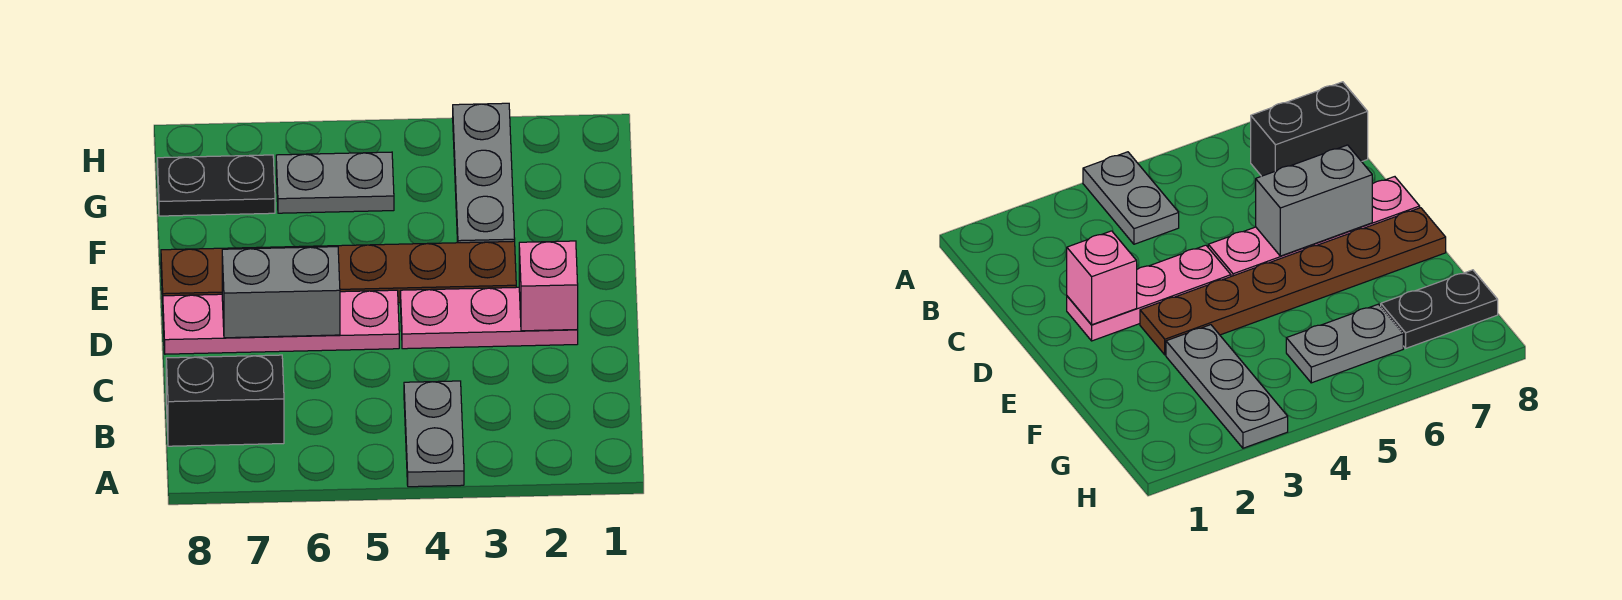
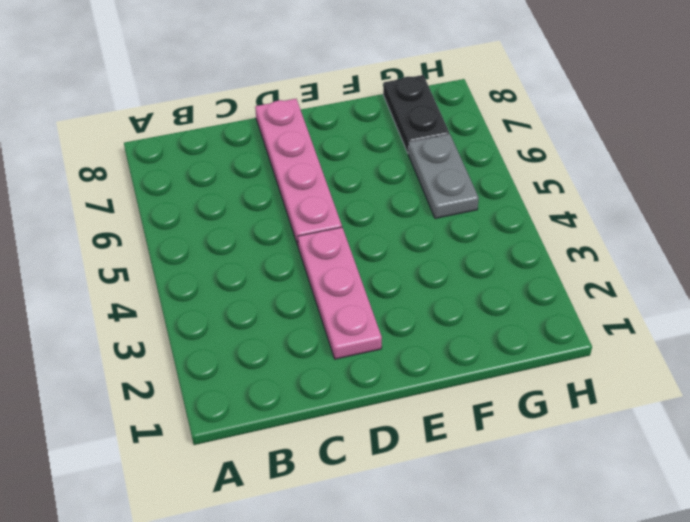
none -> grey 1x2 plate [404,381,464,487]
none -> black 1x2 brick [166,355,284,446]

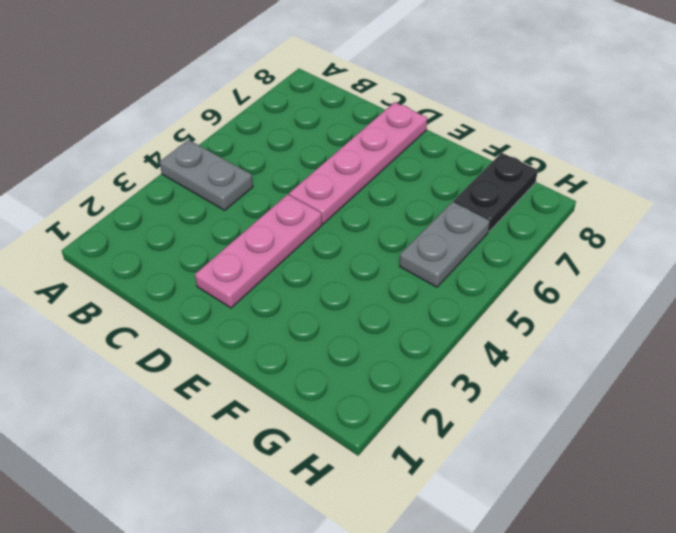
none -> black 1x2 brick [166,355,284,446]
none -> brown 1x6 plate [161,241,516,303]

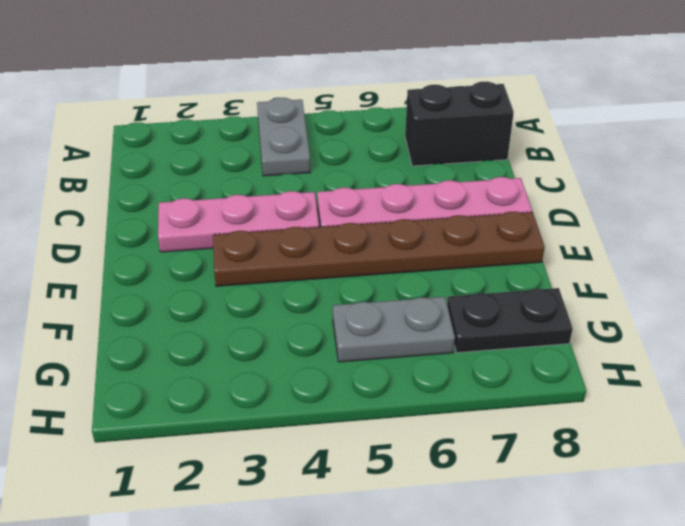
none -> grey 1x3 plate [453,103,515,243]
none -> pink 1x1 brick [519,241,578,331]

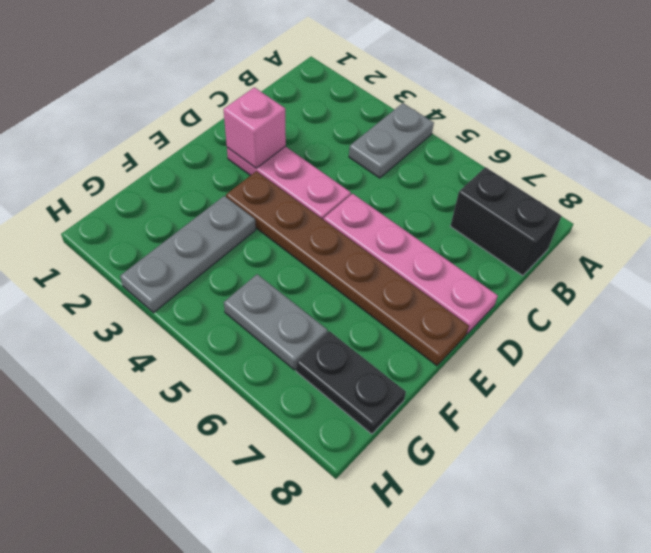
none -> grey 1x2 brick [222,247,340,338]

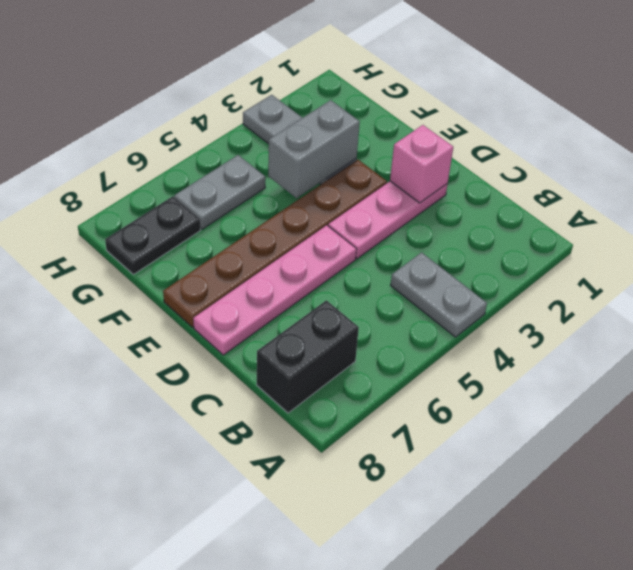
grey 1x2 brick [268,100,360,198] -> grey 1x2 brick moved to [222,247,340,338]

